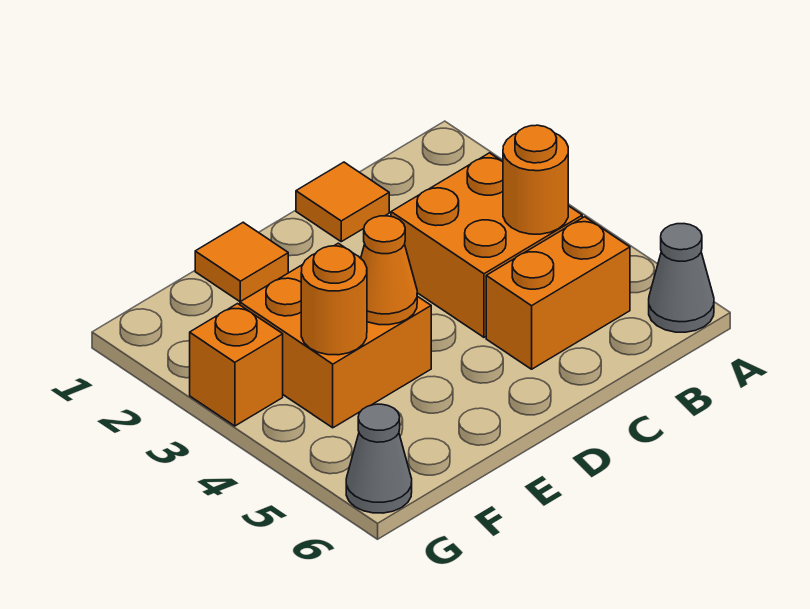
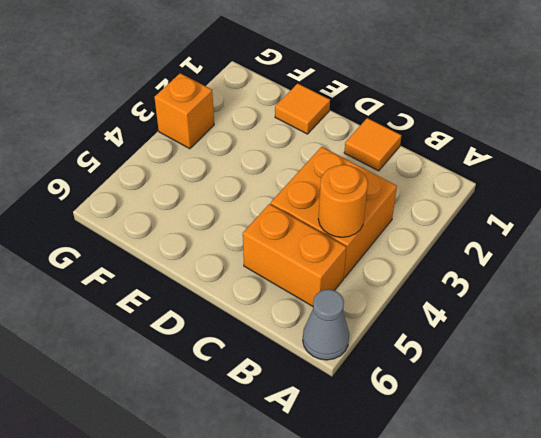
none -> orange 2x2 brick [240,243,431,428]
none -> grey 1x1 cone [346,404,412,513]

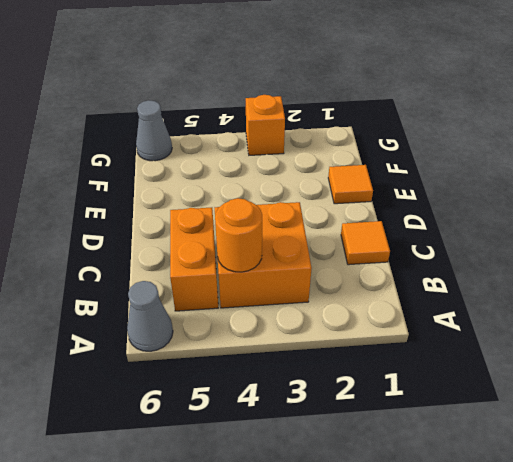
none -> orange 2x2 brick [240,243,431,428]
none -> orange 1x1 cone [361,216,417,325]

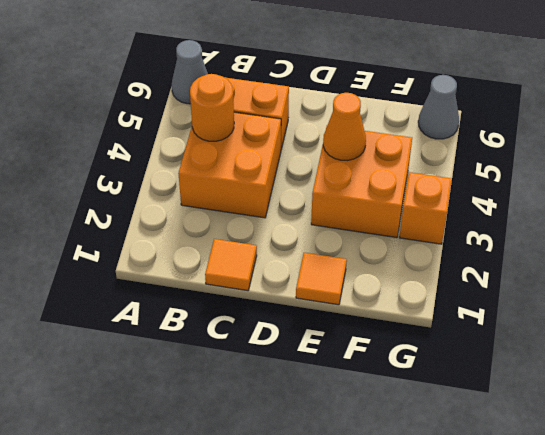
none -> orange 1x1 round brick [301,246,367,355]

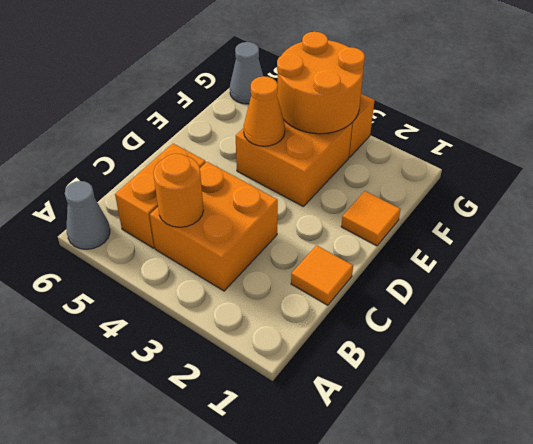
orange 2x2 round brick [277,32,365,134] -> orange 1x1 round brick [301,246,367,355]

